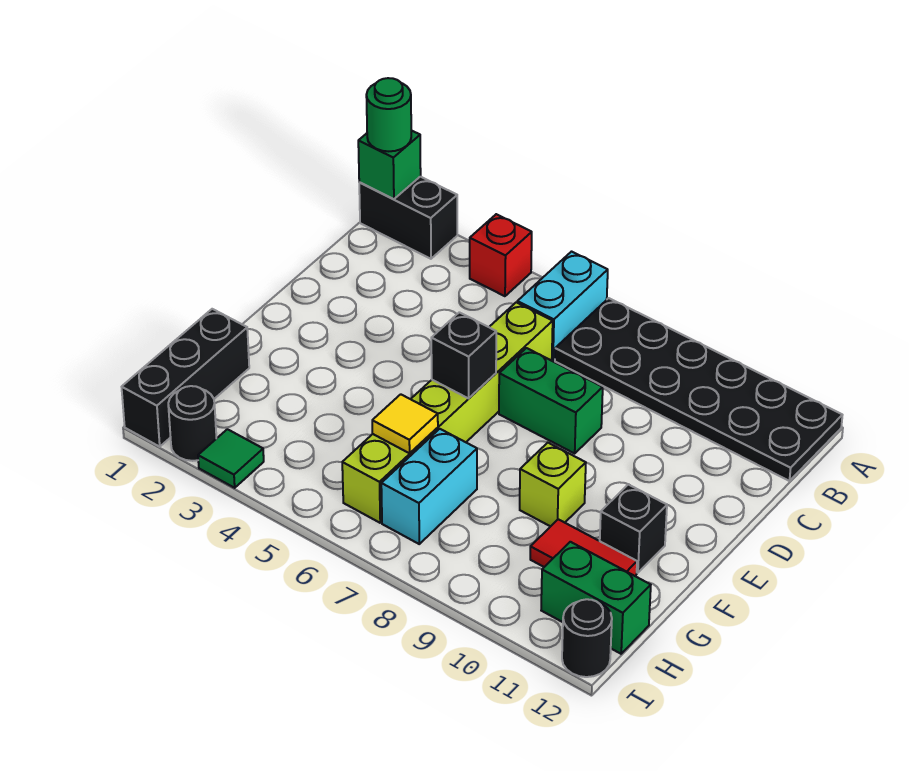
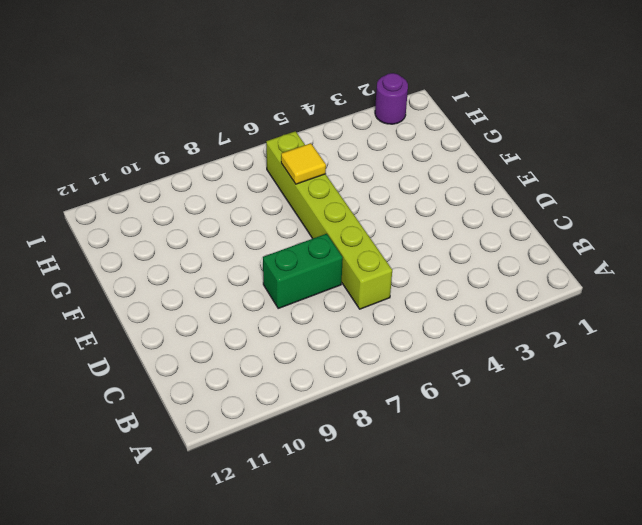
purple 1x1 round brick [375,73,408,124] -> black 1x1 round brick [168,386,216,461]
none -> black 1x2 brick [359,177,457,259]
none -> red 1x1 brick [470,214,532,296]
none -> cyan 1x2 brick [517,252,608,360]

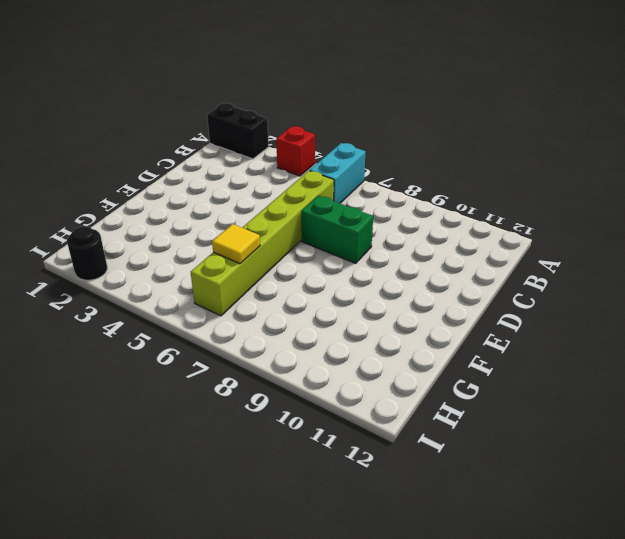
none -> black 2x6 plate [555,298,842,481]
none -> lime 1x1 brick [520,443,586,527]
none -> black 1x1 brick [600,484,667,573]

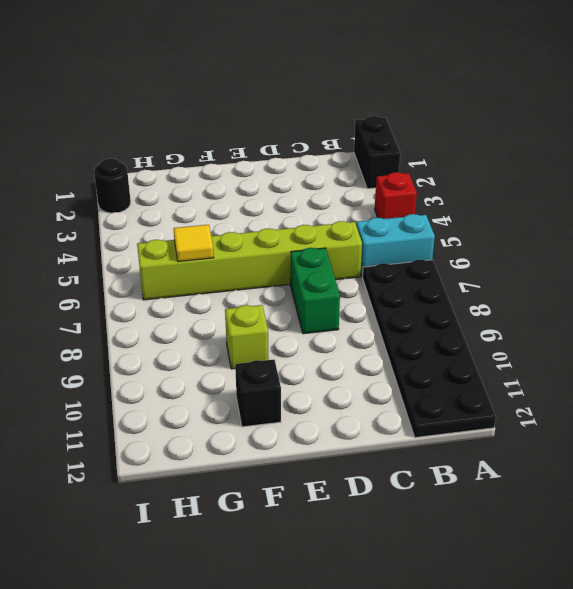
none -> black 1x3 brick [122,309,249,447]
none -> cyan 1x2 brick [381,429,477,544]
none -> red 1x2 tile [530,519,637,576]

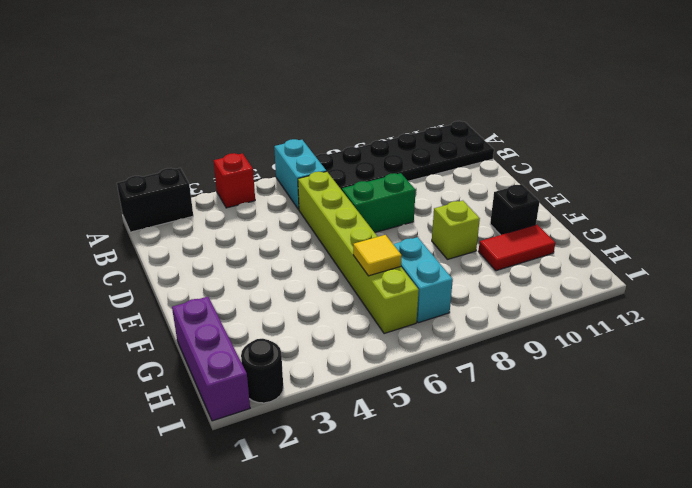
purple 1x3 brick [172,297,250,421] -> black 1x3 brick [122,309,249,447]
none -> green 1x2 brick [541,542,651,654]
none -> green 1x1 tile [198,429,264,488]
none -> black 1x1 round brick [562,599,612,677]

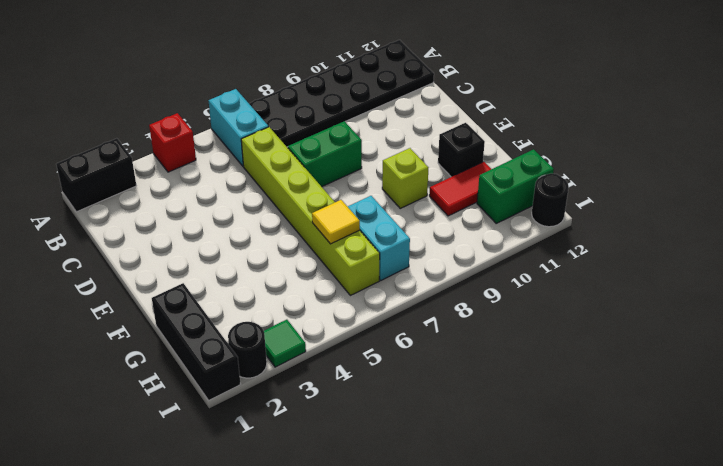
none -> green 1x1 brick [358,130,421,199]
none -> black 1x1 brick [431,312,496,398]
none -> green 1x1 round brick [366,78,411,151]

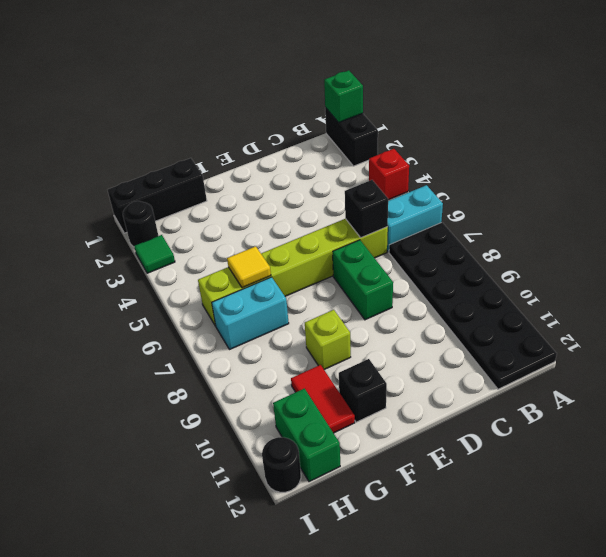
black 1x1 brick [345,180,388,238] -> black 1x1 brick moved to [431,312,496,398]
none -> green 1x1 round brick [366,78,411,151]

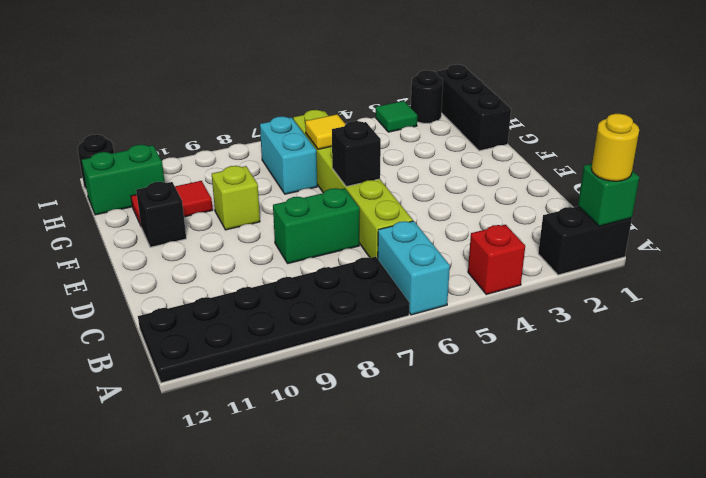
yellow 1x1 round brick [592,114,639,181] -> green 1x1 round brick [366,78,411,151]

